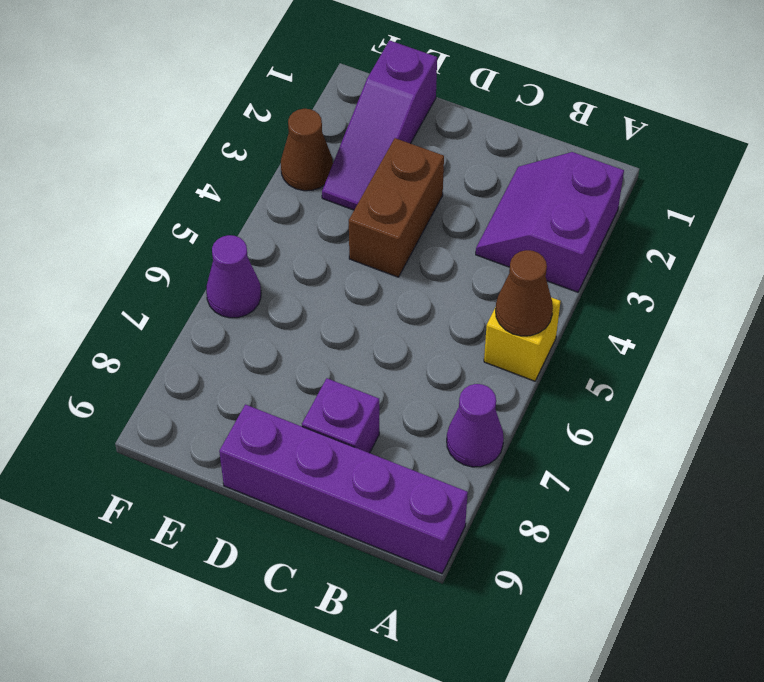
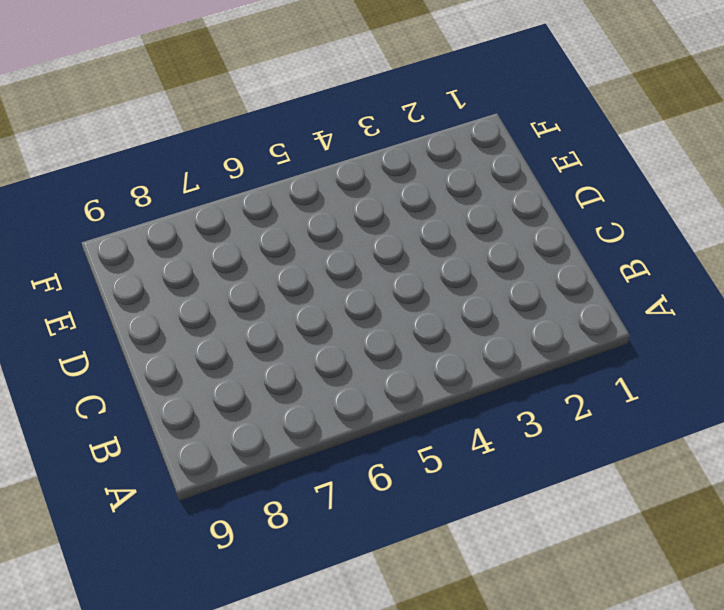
none -> purple 2x2 slope [476,152,624,292]
none -> yellow 1x1 brick [484,297,560,381]

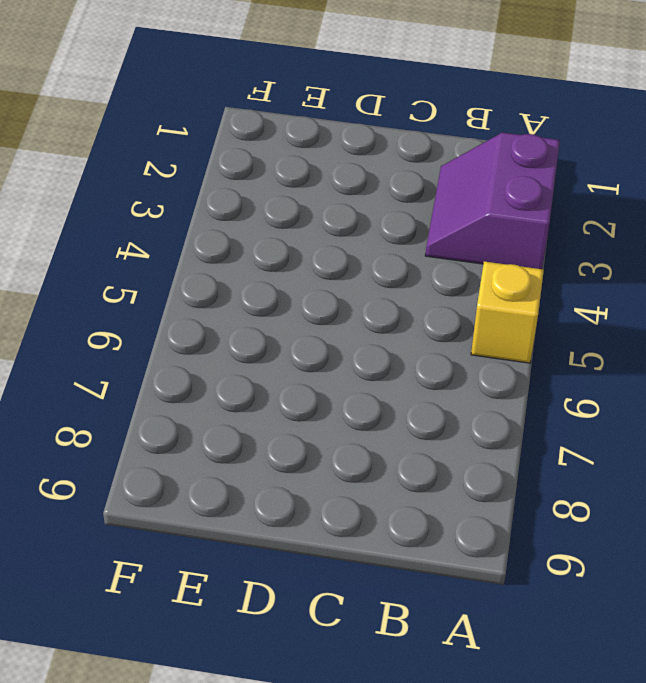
none -> purple 1x1 cone [447,384,504,467]
none -> purple 1x4 brick [219,405,468,574]

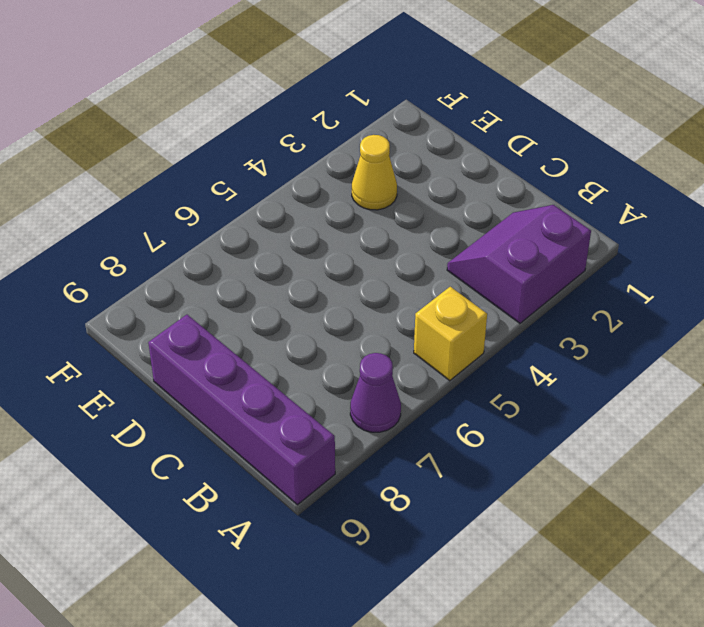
yellow 1x1 cone [352,135,397,210] -> purple 1x3 slope [322,40,437,210]
none -> purple 1x1 brick [302,378,379,453]
none -> brown 1x2 brick [349,138,444,277]

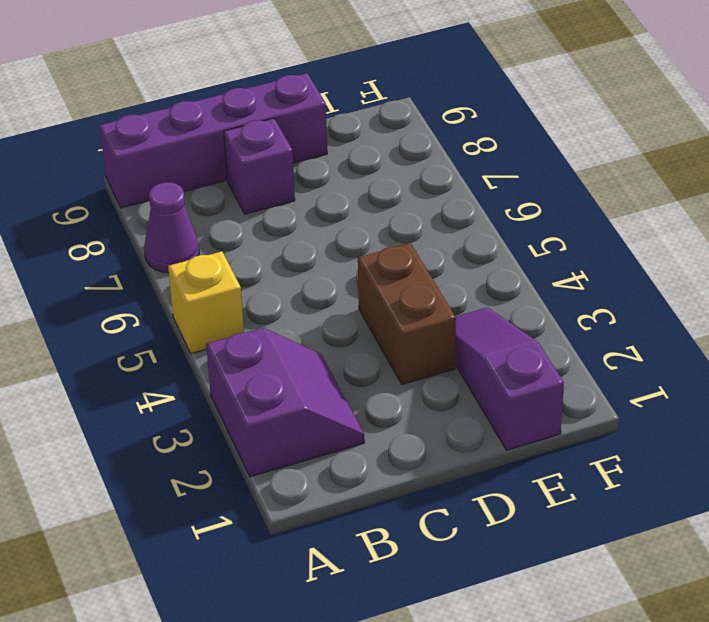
none -> brown 1x1 cone [281,109,333,191]
none -> purple 1x1 cone [206,235,261,318]

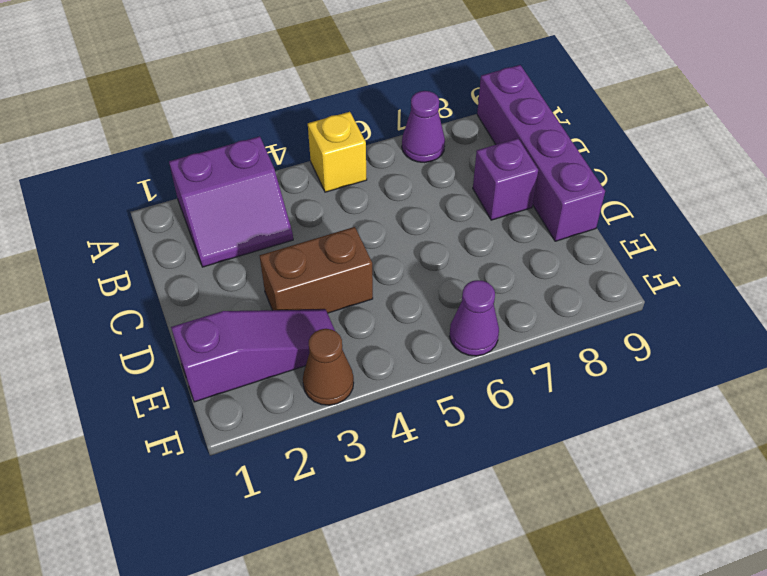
none -> brown 1x1 cone [496,250,553,336]

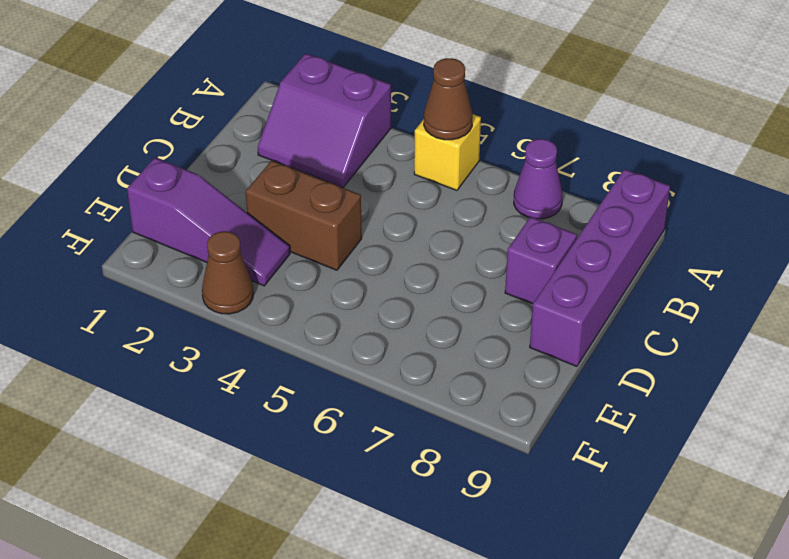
none -> purple 1x1 cone [206,235,261,318]

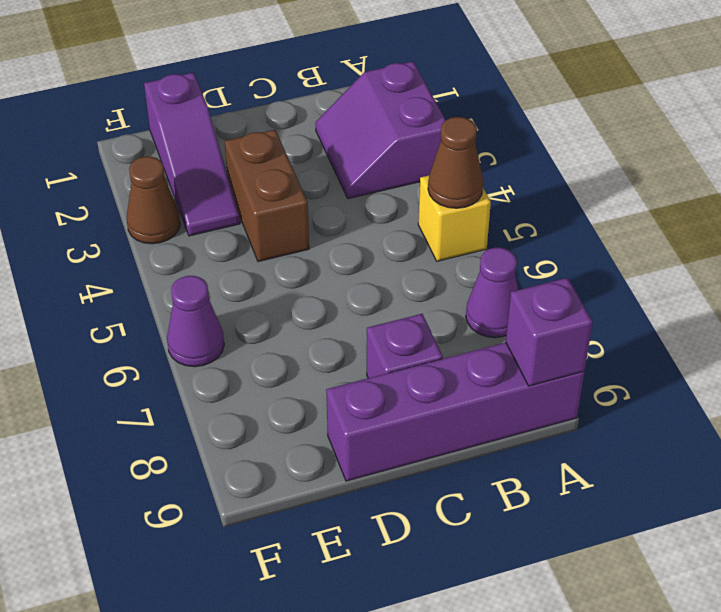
purple 1x1 brick [506,278,593,386] -> none

